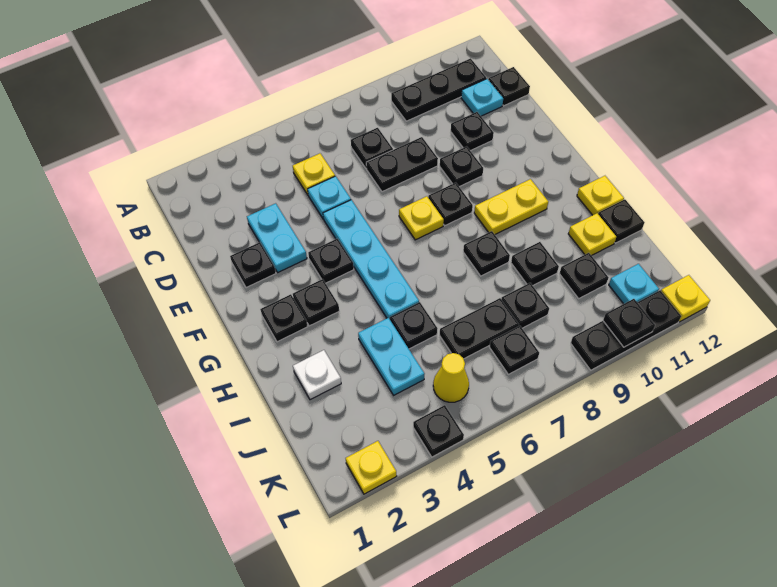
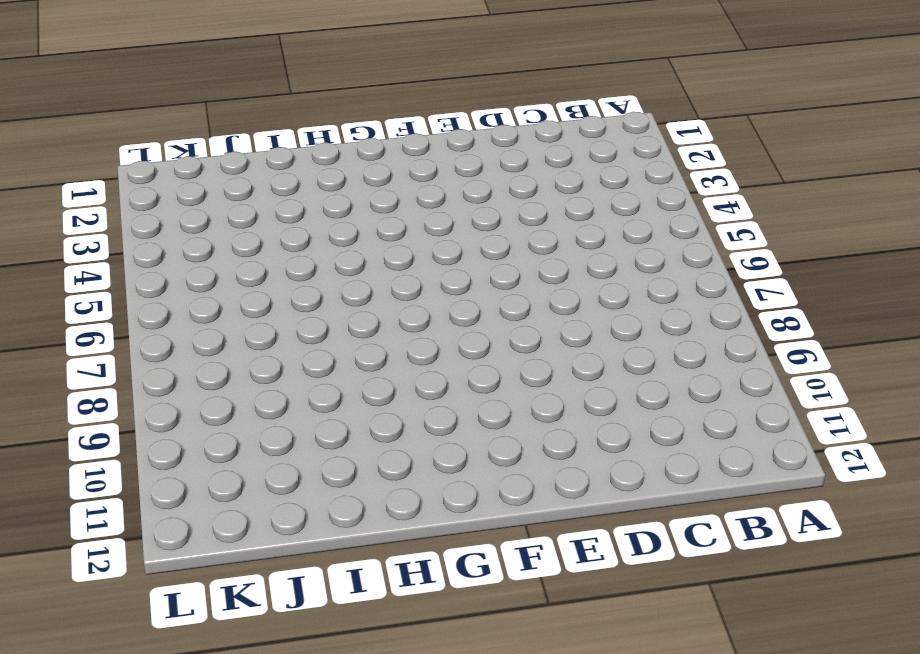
none -> black 1x3 plate [391,58,486,121]
none -> yellow 1x1 plate [293,153,335,195]
none -> black 1x1 plate [351,128,393,169]
none -> cyan 1x1 plate [461,79,503,116]

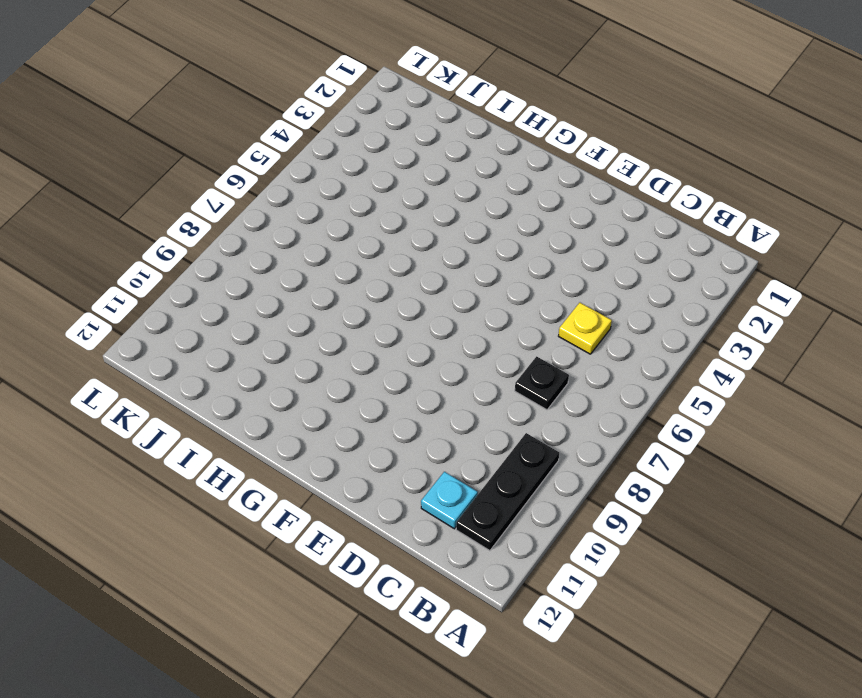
none -> black 1x1 plate [488,67,530,106]
none -> cyan 1x2 plate [247,203,307,273]
none -> cyan 1x1 plate [308,176,351,219]
none -> black 1x2 plate [366,137,438,192]

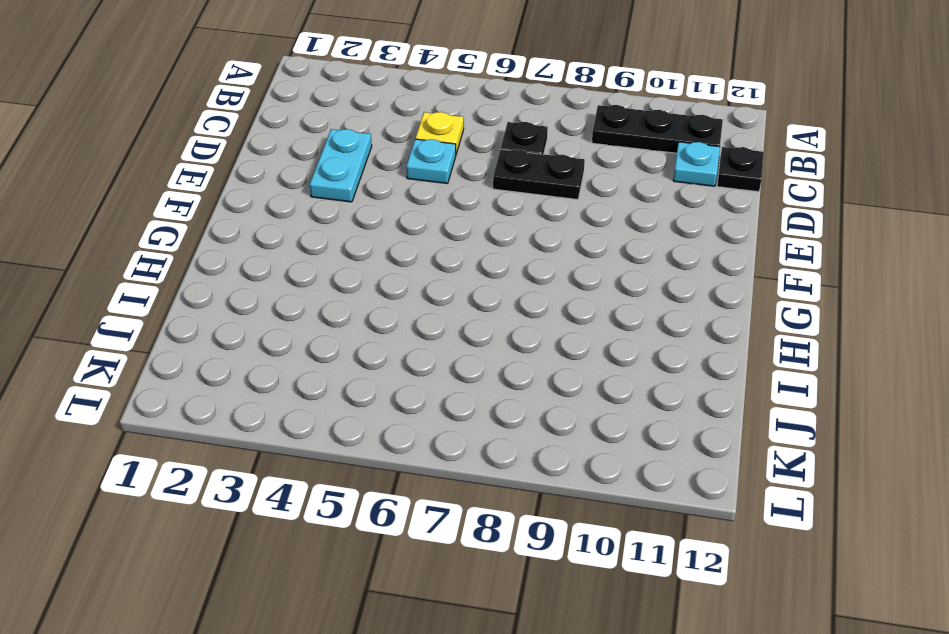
none -> black 1x1 plate [451,112,494,151]
none -> black 1x1 plate [230,242,276,288]
none -> cyan 1x4 plate [323,200,419,319]
none -> black 1x1 plate [440,146,483,187]

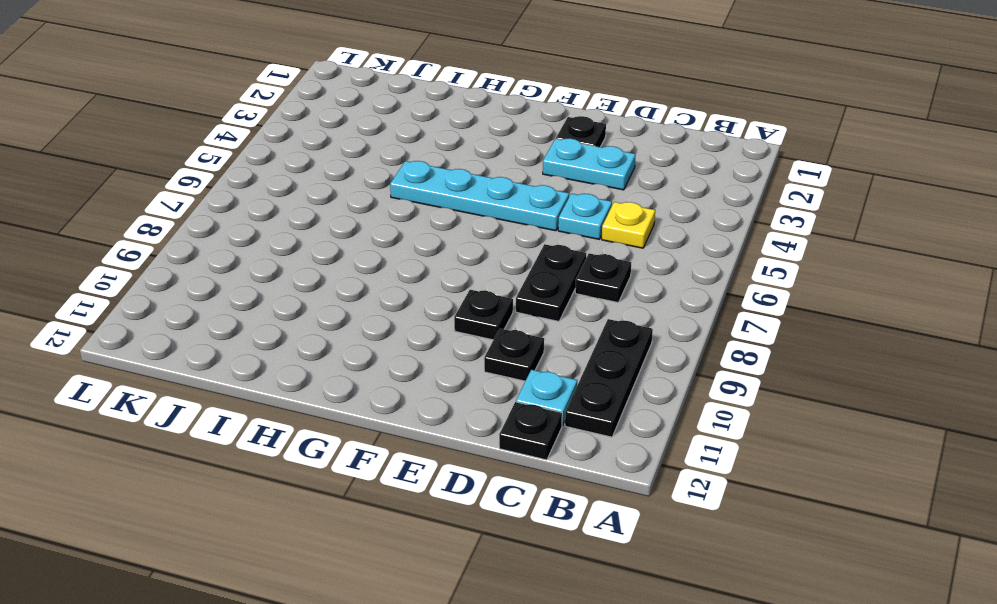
none -> black 1x1 plate [308,239,354,283]
none -> yellow 1x1 plate [399,196,444,240]
none -> black 1x1 plate [428,183,473,226]
none -> black 1x1 plate [260,294,308,342]

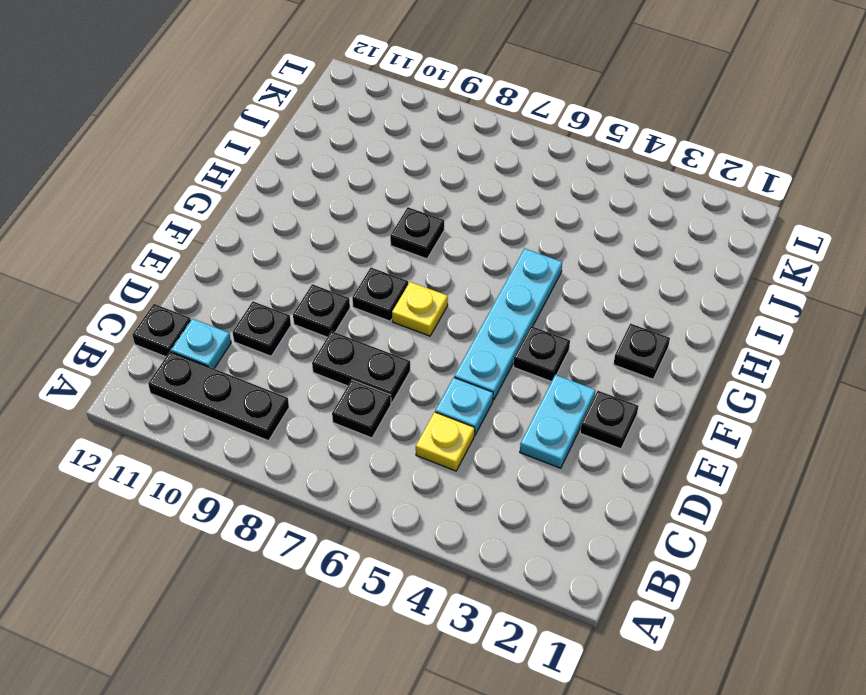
none -> black 1x1 plate [293,279,339,326]
none -> yellow 1x2 plate [474,179,548,234]
none -> yellow 1x1 plate [577,176,624,215]
none -> white 1x1 plate [293,350,341,400]

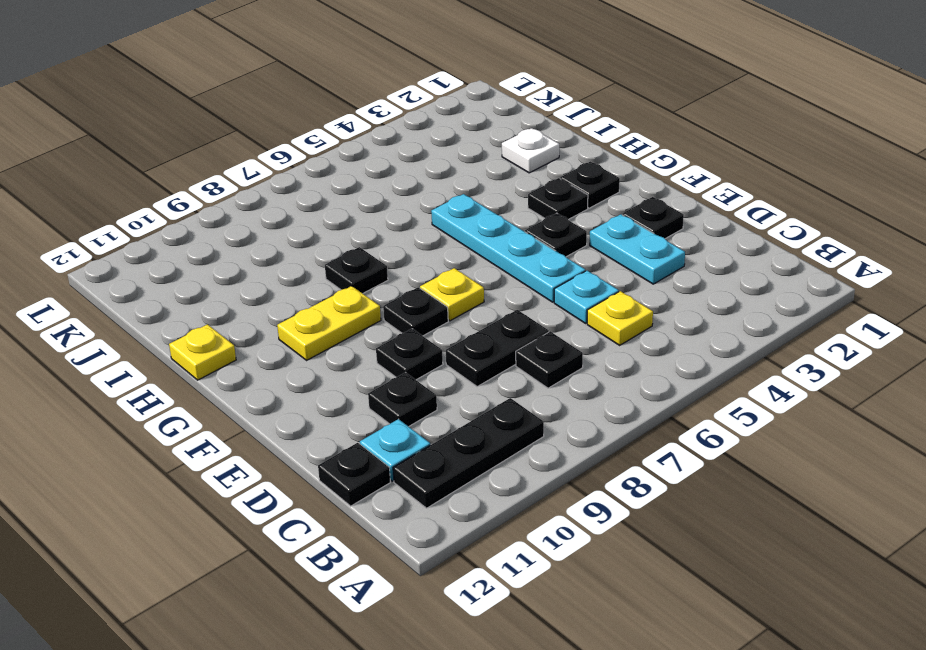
none -> cyan 1x2 plate [358,318,424,395]
none -> black 1x1 plate [390,302,437,349]
none -> black 1x1 plate [511,242,559,285]
none -> yellow 1x1 plate [568,213,616,256]

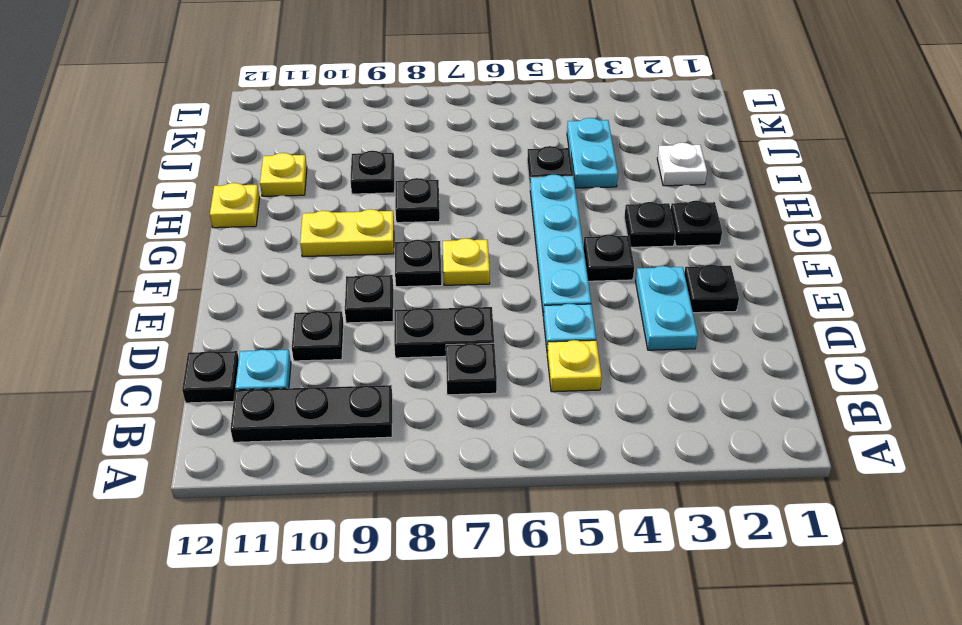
none -> black 1x1 plate [598,199,645,243]
none -> black 1x2 plate [440,298,519,359]
none -> black 1x1 plate [501,283,549,328]
none -> black 1x1 plate [559,253,609,298]

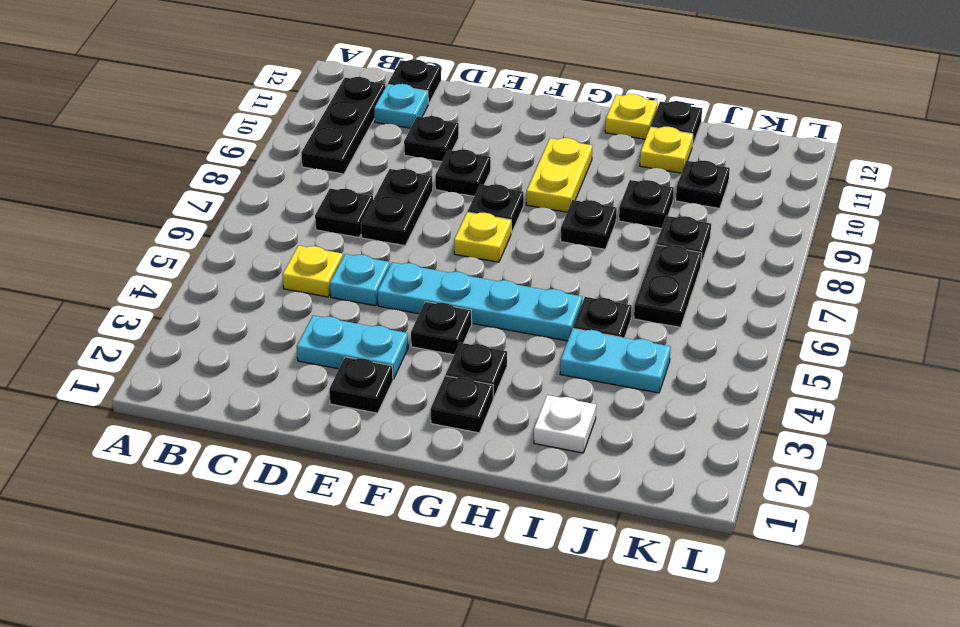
none -> yellow 1x1 cone [433,353,469,402]
none -> black 1x1 plate [490,326,539,374]
none -> cyan 1x1 plate [609,264,659,304]
none -> yellow 1x1 plate [346,441,397,494]

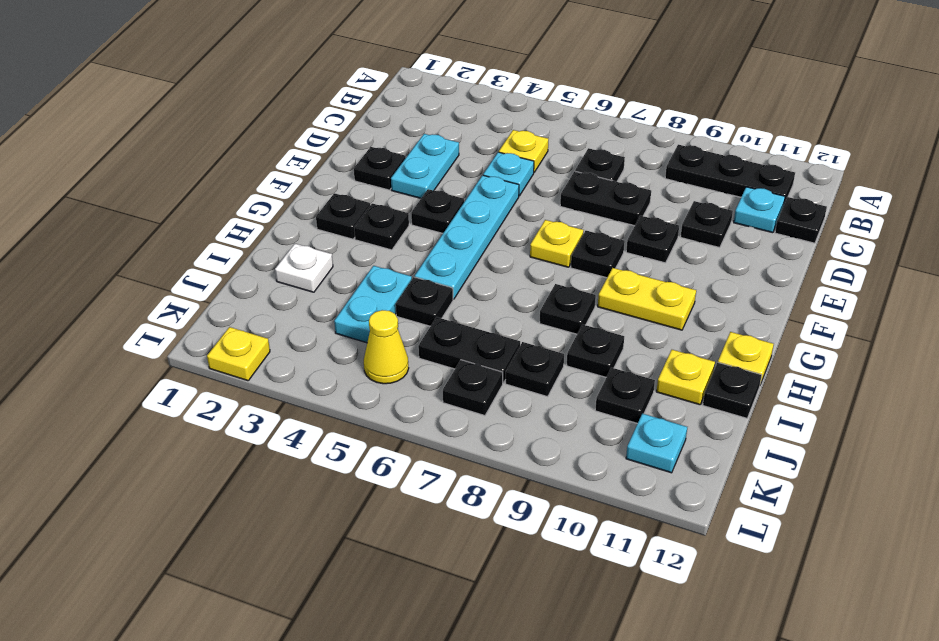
none -> black 1x1 plate [413,405,464,457]
none -> black 1x3 plate [571,290,681,370]
none -> yellow 1x1 plate [661,275,710,322]
none -> black 1x1 plate [603,299,655,347]

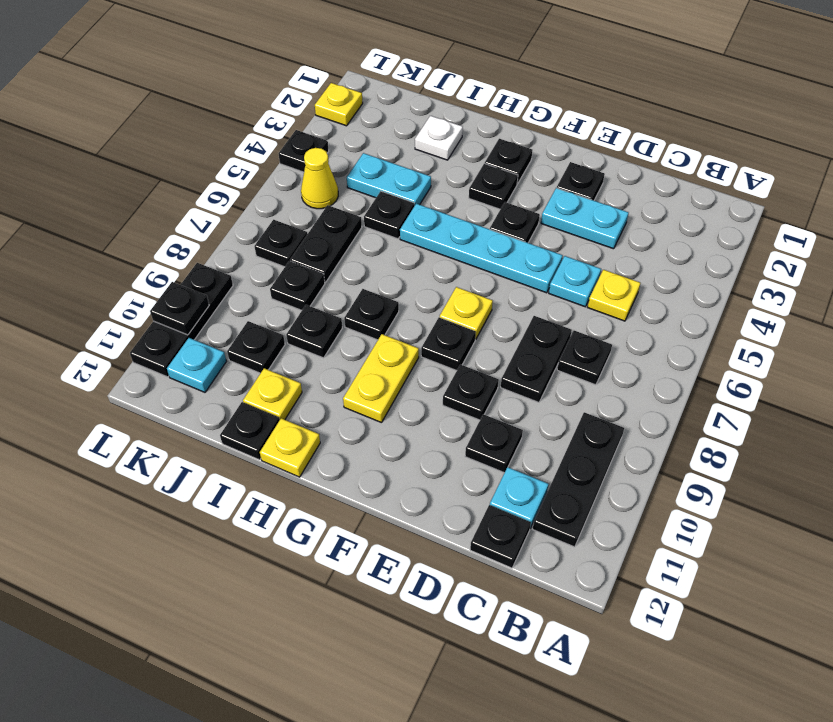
none -> yellow 1x1 plate [661,275,710,322]

